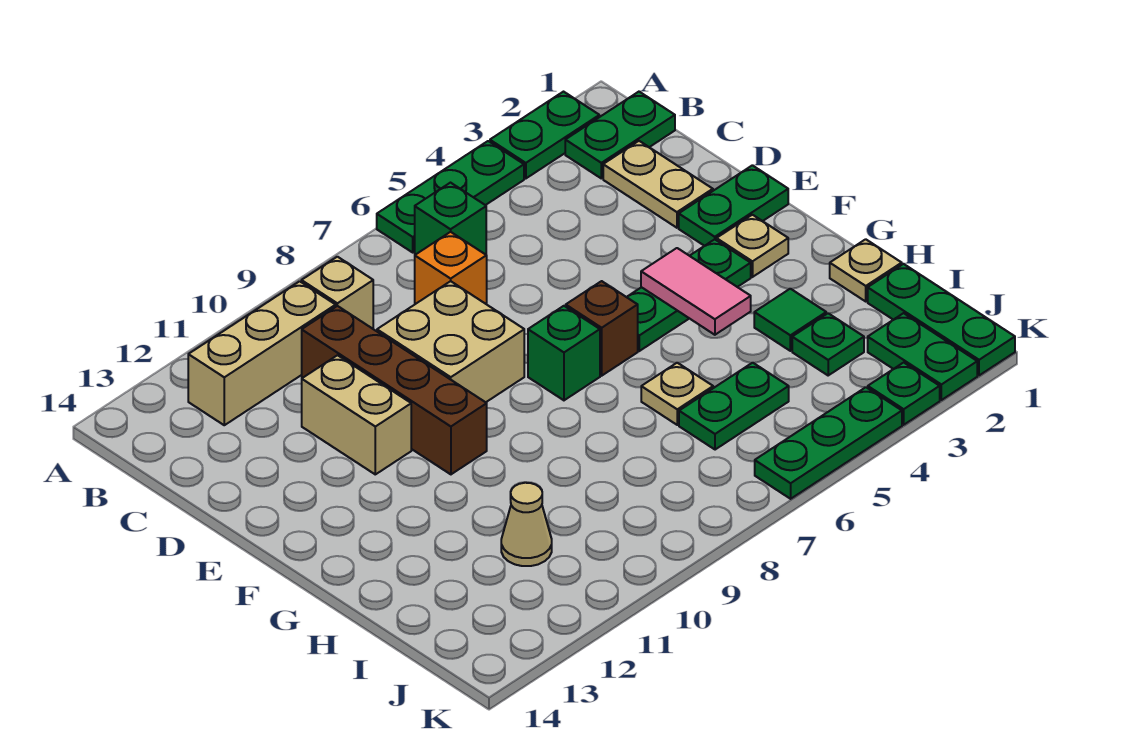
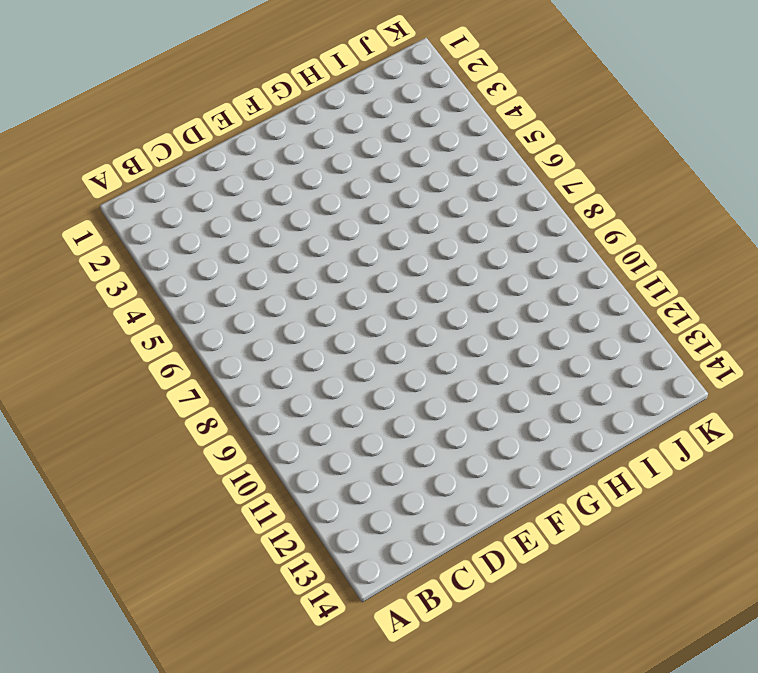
none -> green 1x2 plate [490,92,599,179]
none -> green 1x3 plate [377,141,524,252]
none -> green 1x2 plate [565,92,675,178]

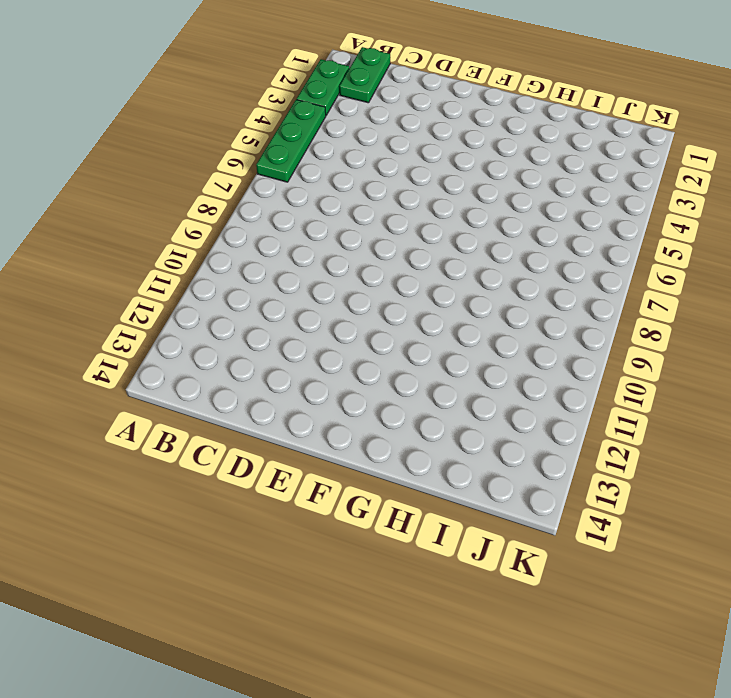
none -> green 1x1 brick [415,183,486,255]
none -> tan 1x1 brick [301,257,373,329]
none -> tan 1x3 brick [188,281,336,425]

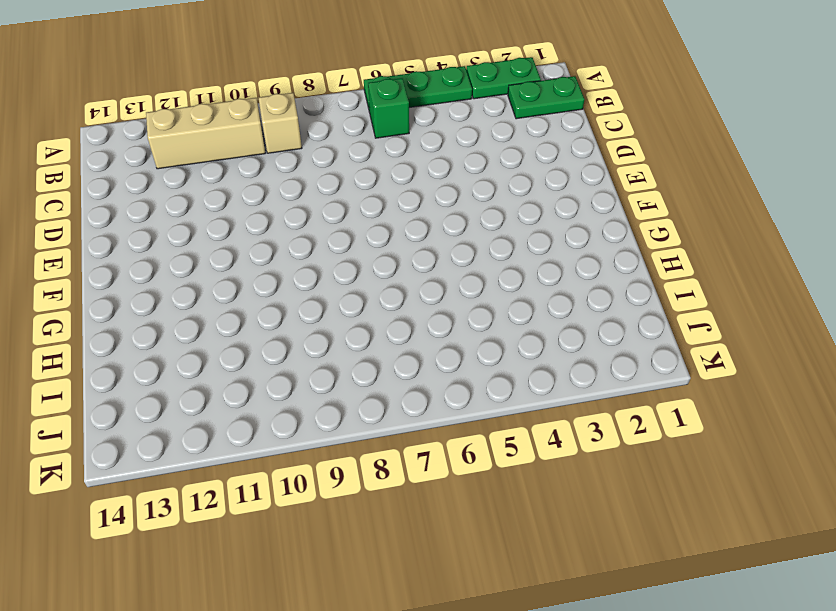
none -> tan 1x2 plate [603,141,713,228]
none -> orange 1x1 brick [415,232,487,304]
none -> brown 1x4 brick [302,306,487,474]

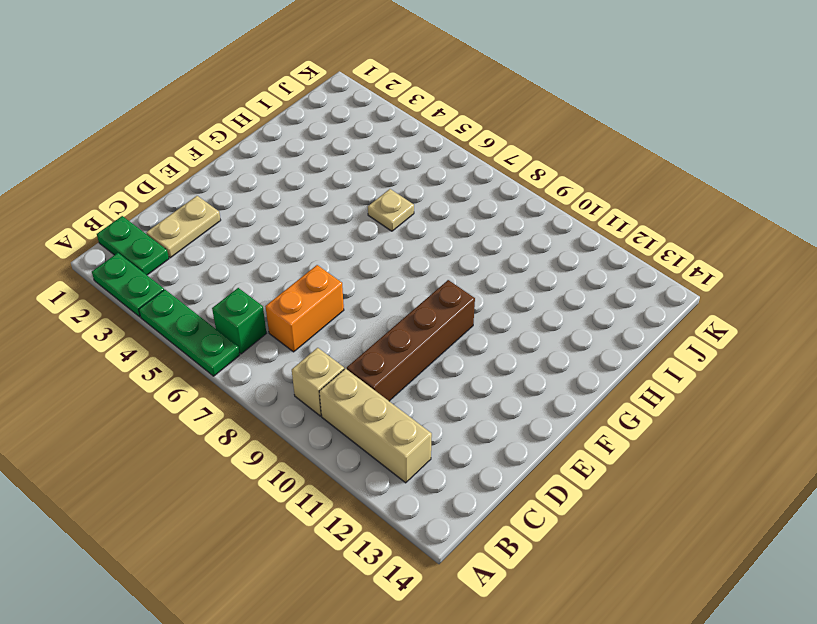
orange 1x2 brick [265,265,344,352] -> orange 1x1 brick [415,232,487,304]
none -> tan 2x2 brick [377,281,524,402]
none -> tan 1x2 brick [302,355,411,474]
none -> green 1x2 plate [679,165,788,246]

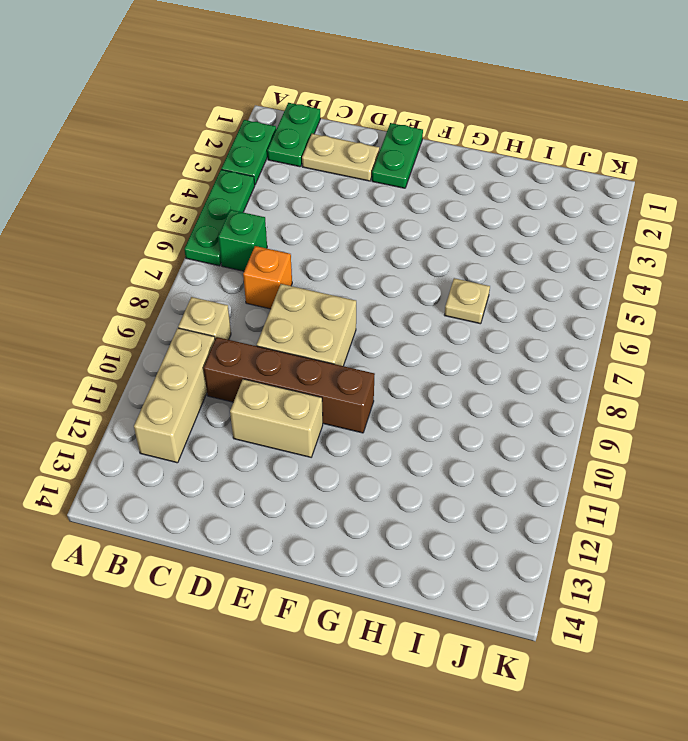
none -> tan 1x1 plate [717,215,788,277]
none -> green 1x3 plate [627,239,751,351]
none -> brown 1x1 brick [566,281,638,376]

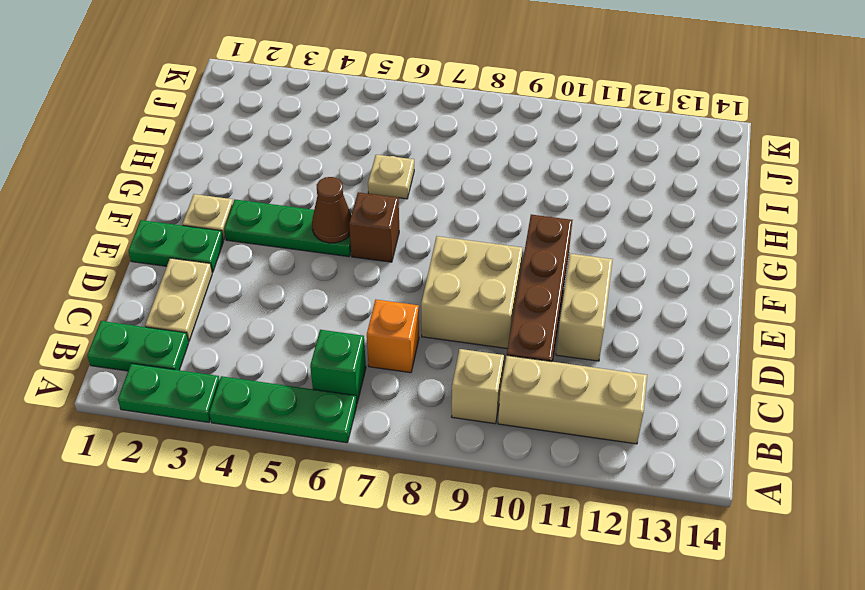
brown 1x1 cone [312,177,351,243] -> none
none -> green 1x1 brick [528,306,600,400]
none -> tan 1x1 plate [830,239,902,301]
none -> green 1x1 tile [754,289,826,351]

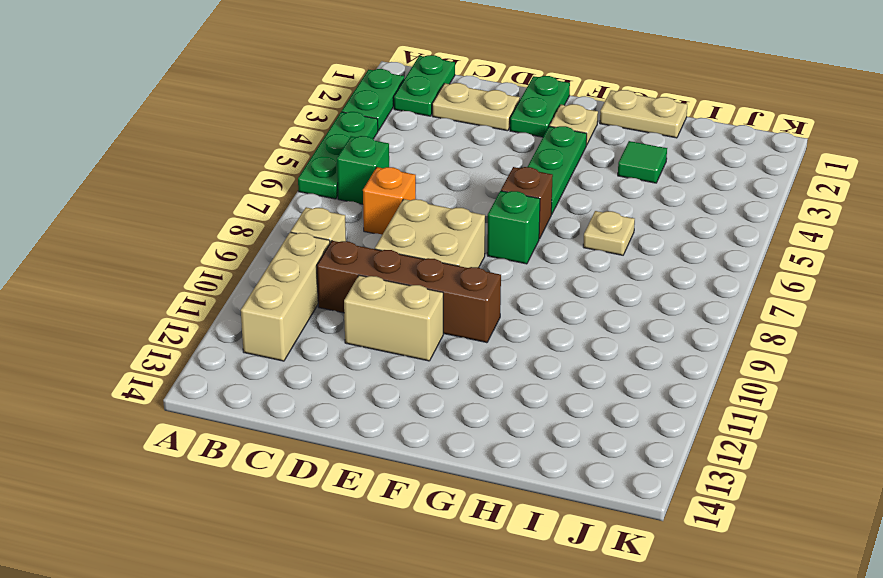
tan 1x2 plate [600,90,687,138] -> tan 1x1 plate [830,239,902,301]
none -> green 1x3 plate [868,264,1015,375]
none -> green 1x1 plate [792,313,864,375]
none -> green 1x2 plate [679,363,789,450]

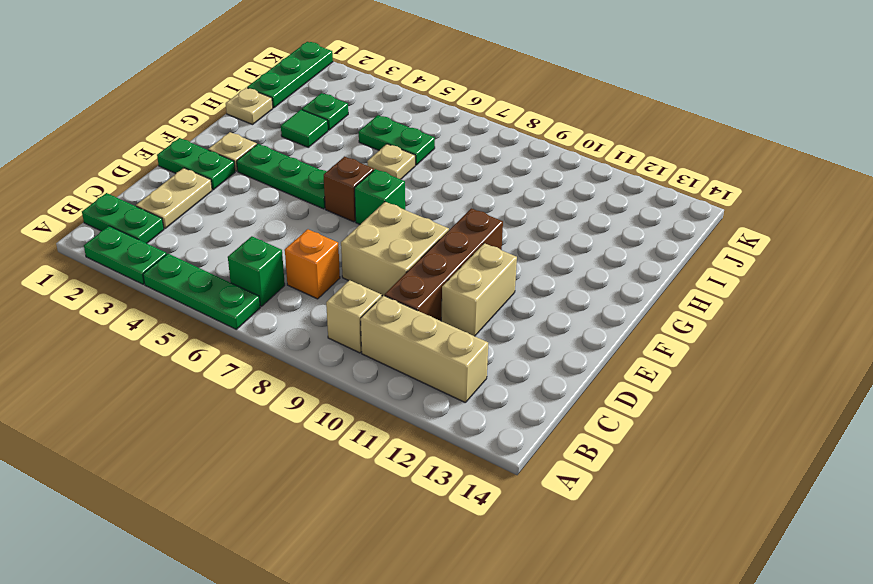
none -> tan 1x1 cone [501,483,552,566]
none -> green 1x2 plate [868,313,977,400]
none -> green 1x1 plate [868,363,940,425]

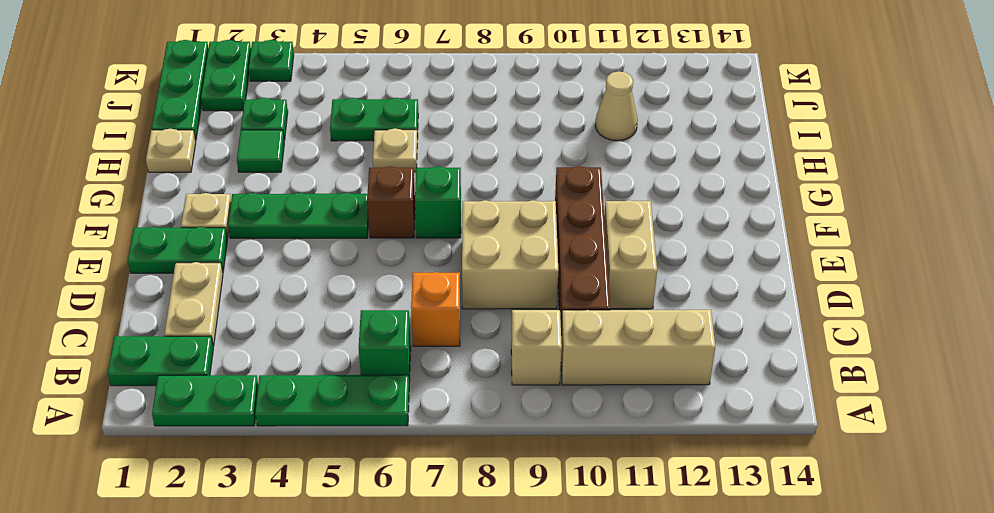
none -> green 1x3 plate [755,387,902,499]
none -> pink 1x2 tile [641,248,751,335]

